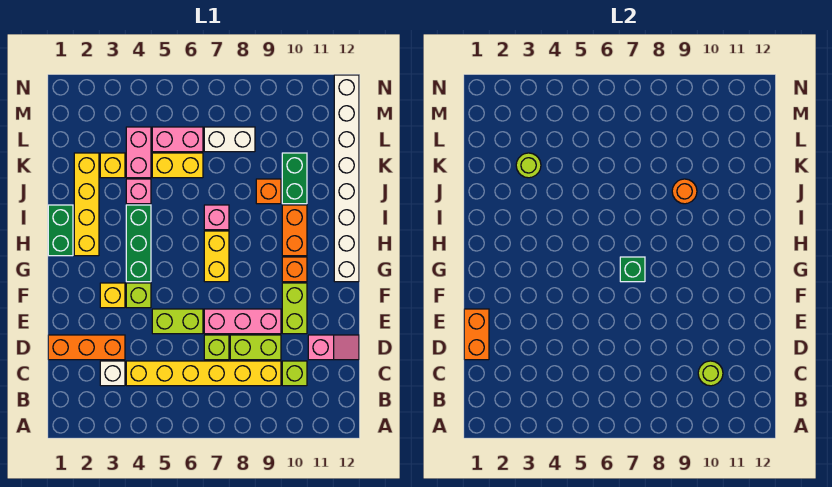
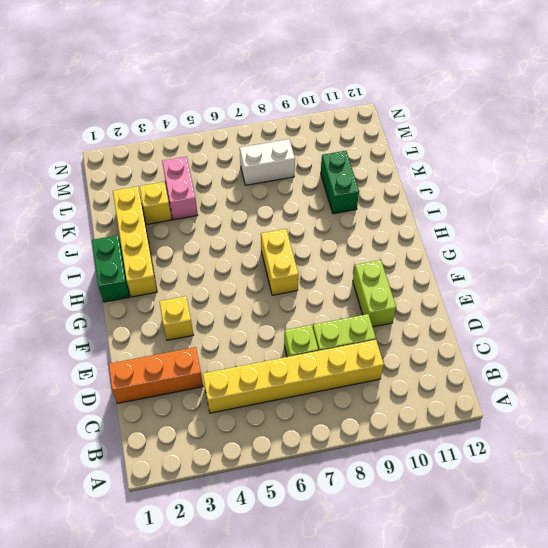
none -> white 1x1 brick [100,361,125,386]
none -> lime 1x1 brick [282,361,307,386]
none -> pink 1x2 slope [308,335,359,360]
none -> lime 1x2 brick [152,309,203,334]

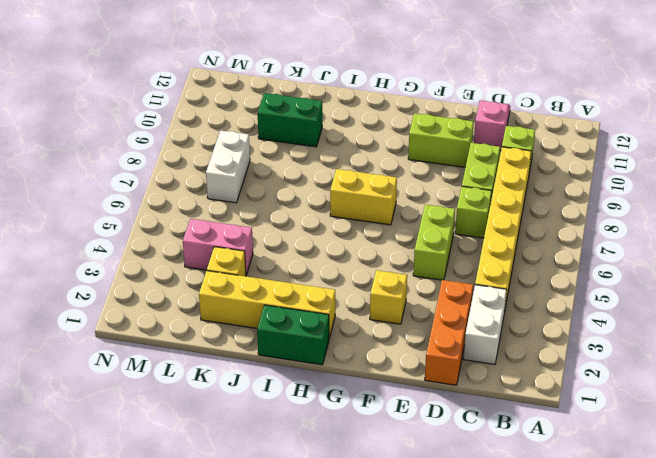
white 1x2 brick [463,285,507,364] -> white 1x1 brick [100,361,125,386]
none -> pink 1x3 brick [204,309,281,334]
none -> lime 1x1 brick [126,283,151,308]
none -> green 1x3 brick [126,205,151,282]
none -> orange 1x1 brick [282,257,307,282]

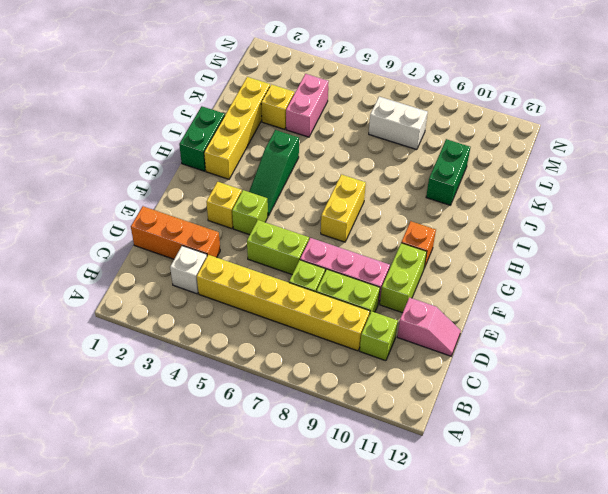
green 1x3 slope [249,130,299,216] -> green 1x3 brick [126,205,151,282]
none -> white 1x8 brick [334,75,359,282]
none -> orange 1x2 brick [282,205,307,256]
none -> pink 1x1 brick [204,205,229,230]
none -> pink 1x1 brick [126,179,151,204]

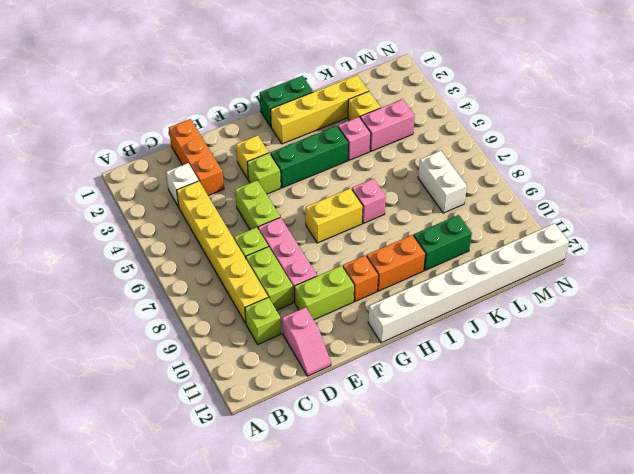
none -> orange 1x1 brick [256,179,281,204]
none -> yellow 1x2 brick [152,153,203,178]
none -> pink 1x2 brick [152,127,203,152]
none -> lime 1x1 round brick [698,361,723,386]

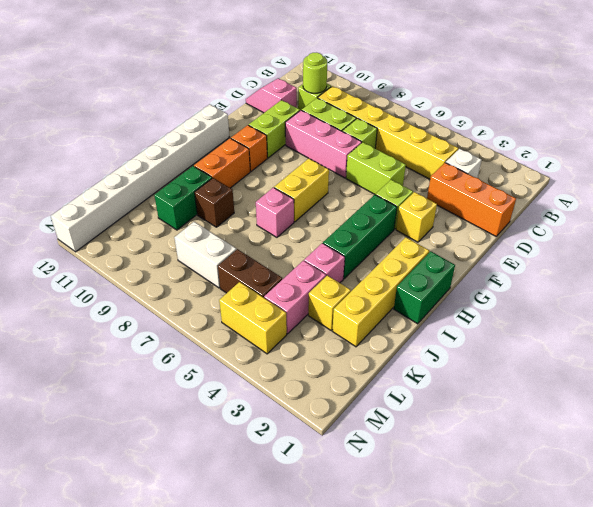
brown 1x1 brick [195,178,234,227] -> orange 1x1 brick [256,179,281,204]
brown 1x2 brick [218,249,282,298] -> pink 1x2 brick [152,127,203,152]
yellow 1x2 brick [219,282,287,354] -> yellow 1x2 brick moved to [152,153,203,178]
none -> orange 1x2 brick [464,309,489,360]
none -> green 1x1 brick [620,257,645,282]
none -> orange 1x1 round brick [672,179,697,204]
none -> lime 1x1 round brick [516,153,541,178]

